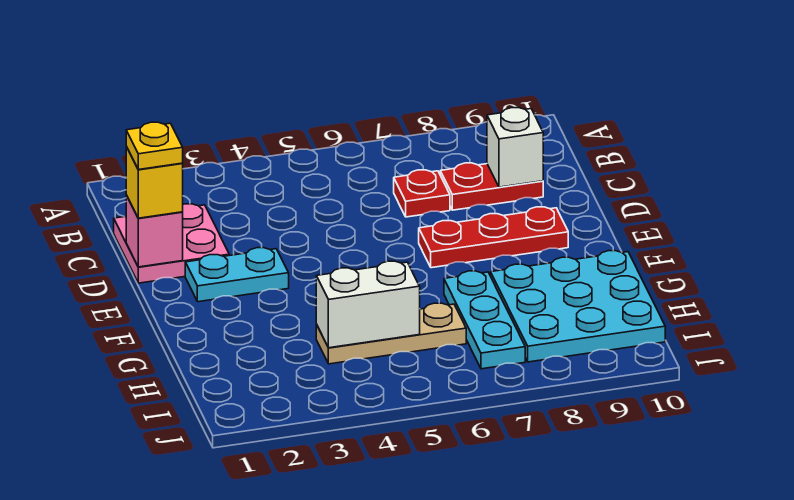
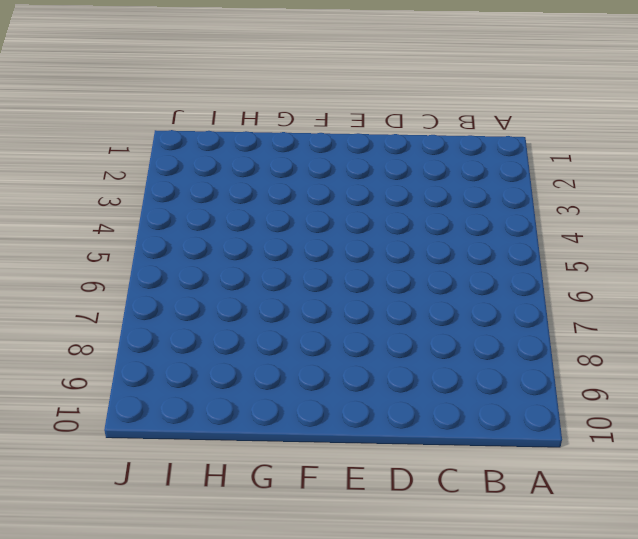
none -> pink 2x2 plate [114,204,229,283]
none -> red 1x1 plate [394,170,450,217]
none -> red 1x2 plate [440,163,543,210]

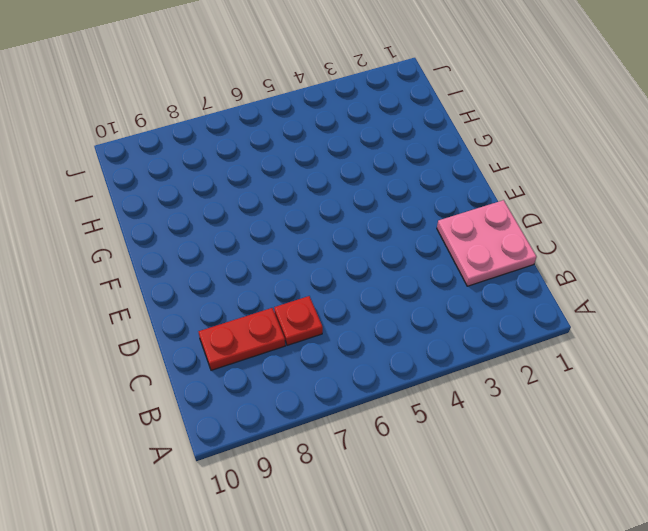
none -> cyan 1x2 plate [185,248,289,302]
none -> red 1x3 plate [419,207,568,268]
none -> cyan 1x3 plate [444,271,525,369]

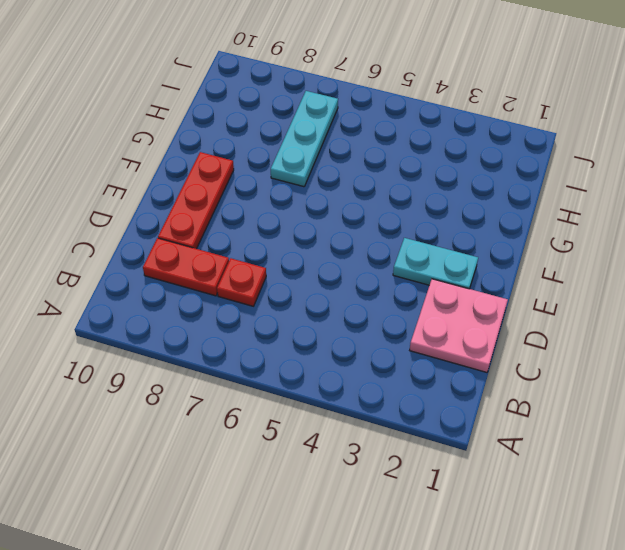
red 1x3 plate [158,152,234,249] -> red 1x3 plate turned to [419,207,568,268]
none -> cyan 3x3 plate [491,251,665,362]
none -> tan 1x3 plate [316,303,466,364]
none -> white 1x1 brick [487,108,543,187]

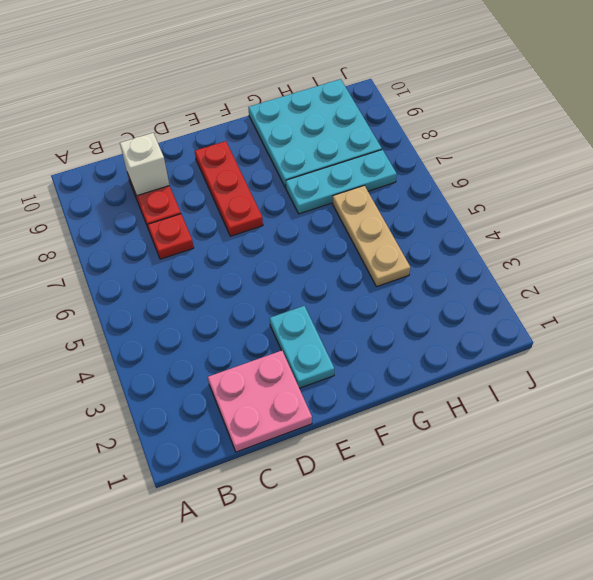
none -> pink 1x1 brick [126,195,183,267]
none -> white 1x2 brick [316,261,420,348]
none -> yellow 1x1 brick [126,147,183,218]

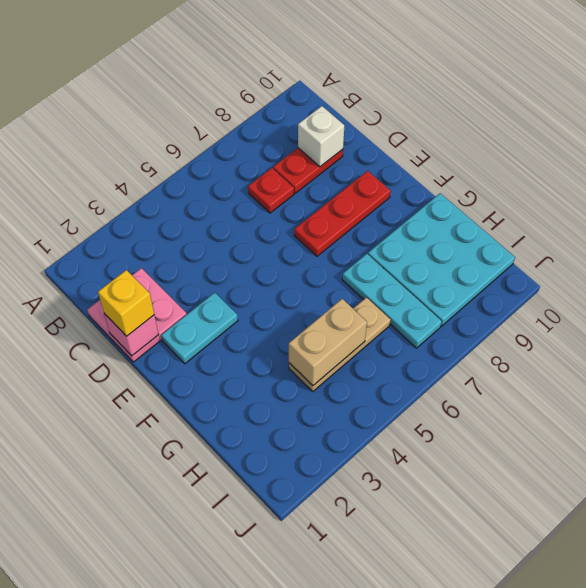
tan 1x2 brick [289,299,367,385] -> white 1x2 brick [316,261,420,348]
none -> yellow 1x1 plate [126,122,183,170]

